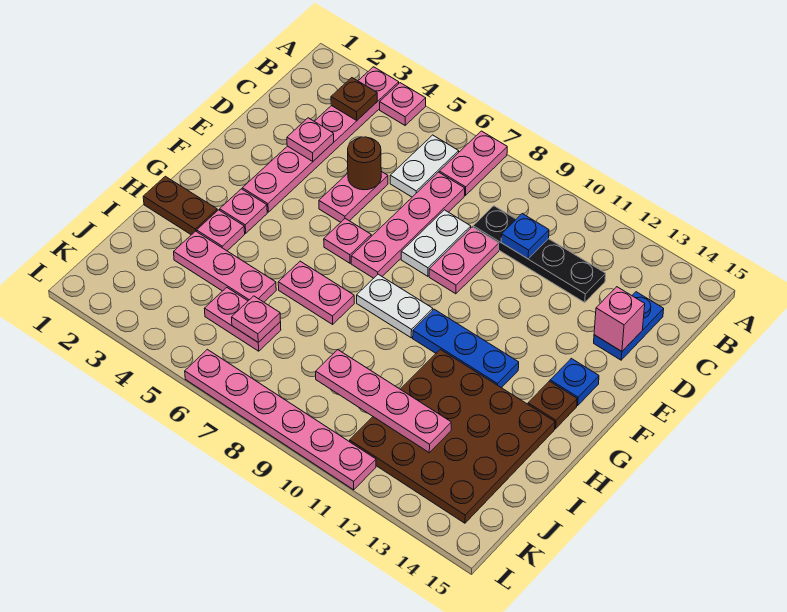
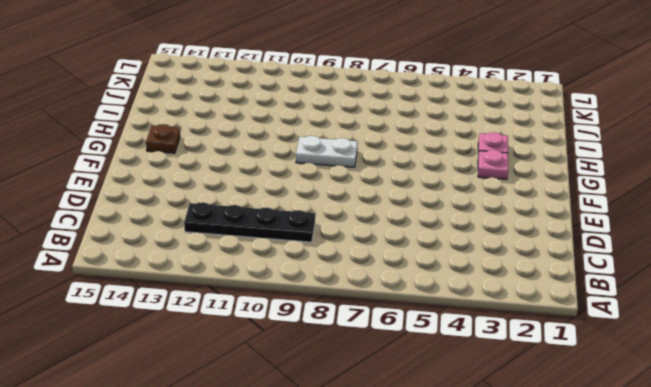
none -> pink 1x6 plate [242,67,399,212]
none -> pink 1x1 plate [380,83,426,125]
none -> pink 1x2 plate [439,131,507,196]
none -> white 1x2 plate [390,135,459,197]

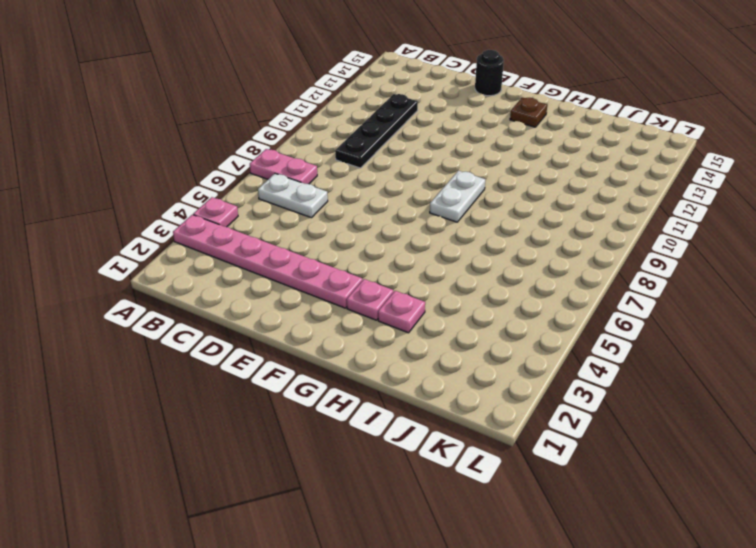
black 1x1 round brick [475,50,504,96] -> none
none -> pink 1x4 plate [351,172,465,278]
none -> blue 1x2 plate [594,292,664,360]
none -> pink 1x2 plate [319,171,388,222]
none -> white 1x2 plate [401,210,471,276]

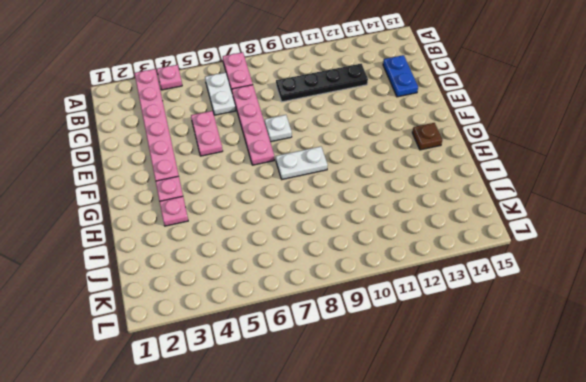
white 1x1 plate [265,115,292,142] -> white 1x2 plate [401,210,471,276]
none -> pink 1x2 plate [429,227,499,294]
none -> pink 1x1 plate [324,218,371,263]
none -> blue 1x1 plate [550,358,599,406]
none -> blue 1x3 plate [413,309,519,388]

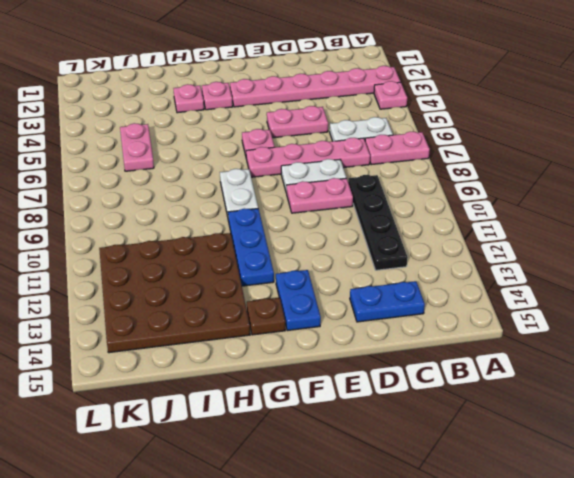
blue 1x2 plate [276,270,321,331] -> blue 1x1 plate [550,358,599,406]
none -> brown 1x2 plate [143,176,217,235]
none -> pink 1x2 plate [278,261,354,324]
none -> pink 1x3 plate [174,231,276,302]
none -> pink 1x6 plate [185,349,376,490]

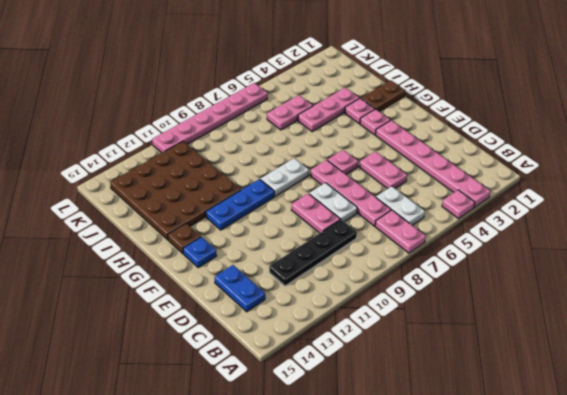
none -> pink 1x2 plate [278,261,354,324]
none -> brown 1x1 plate [331,78,377,120]
none -> blue 1x1 plate [501,214,549,259]
none -> pink 1x1 plate [287,118,334,161]

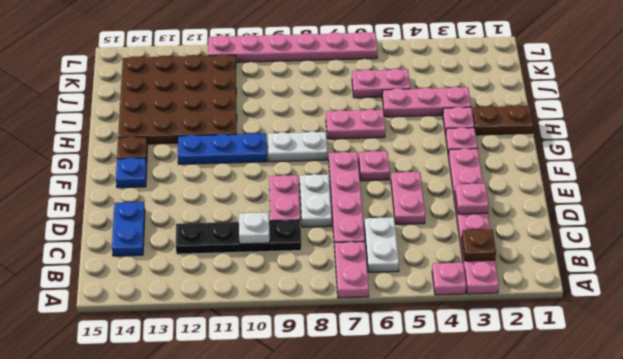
white 1x1 plate [239,212,270,244] -> blue 1x1 plate [501,214,549,259]
none -> brown 1x1 round brick [348,137,381,190]
none -> pink 1x1 brick [594,287,645,351]
none -> pink 1x1 plate [232,296,280,343]
none -> pink 1x4 plate [316,350,451,453]

